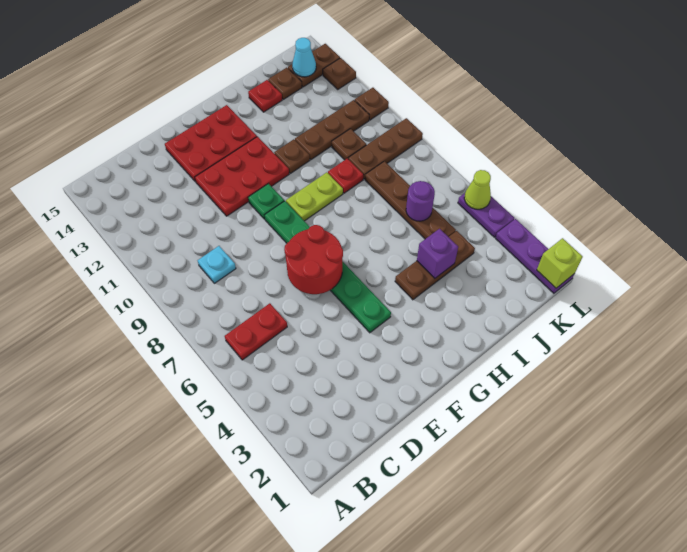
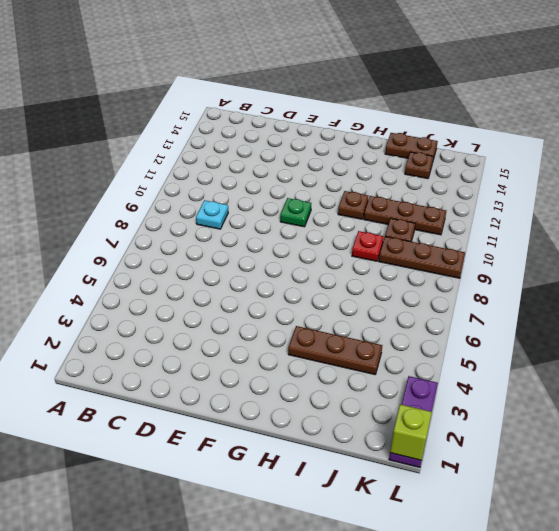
brown 1x2 plate [385,133,438,159] -> brown 1x2 plate moved to [288,44,340,87]
none -> red 1x2 plate [225,303,287,360]
none -> red 2x3 plate [195,137,289,216]
none -> red 2x3 plate [165,105,257,182]

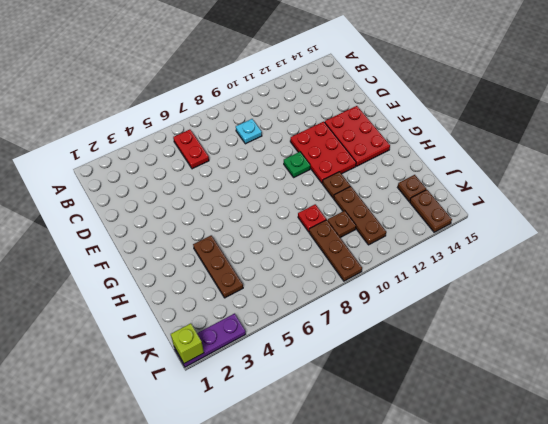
none -> green 1x6 plate [265,201,391,333]
none -> lime 1x2 plate [286,172,343,221]
none -> red 1x1 plate [248,80,282,112]

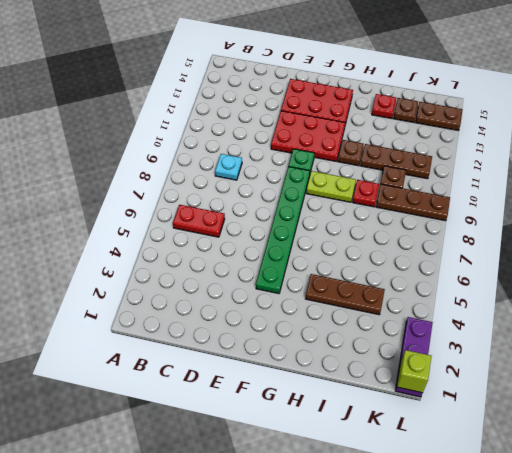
none -> brown 1x4 plate [365,161,456,239]
none -> purple 1x2 plate [458,193,514,237]
none -> brown 1x1 plate [355,88,389,120]

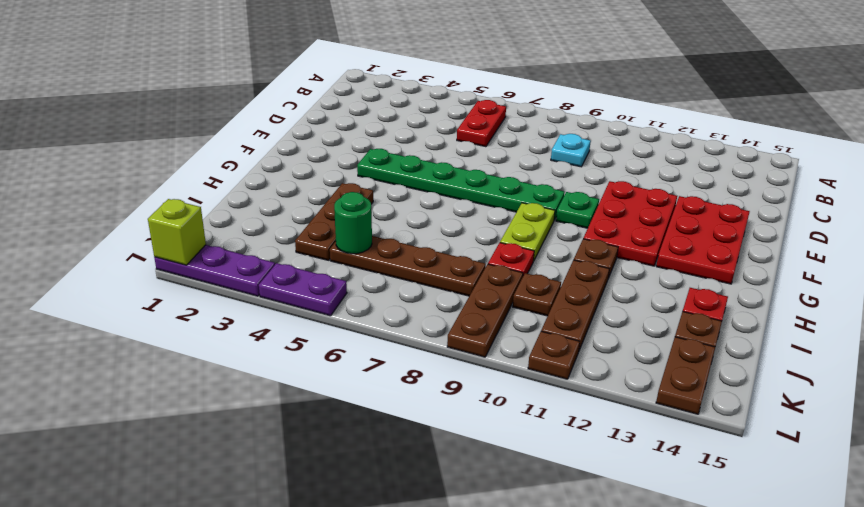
green 1x1 round brick [334,192,372,254] -> none
none -> brown 1x1 plate [323,58,356,89]
none -> red 2x2 round brick [284,225,343,294]
none -> purple 1x1 brick [417,229,458,278]

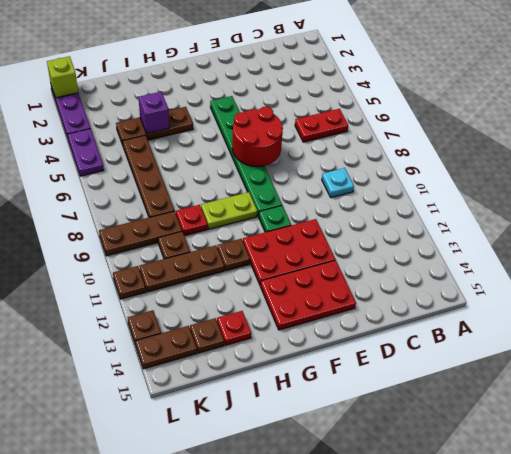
none -> purple 1x1 round brick [406,181,435,221]
none -> cyan 1x1 cone [292,38,316,77]
none -> lime 1x1 cone [464,170,491,209]

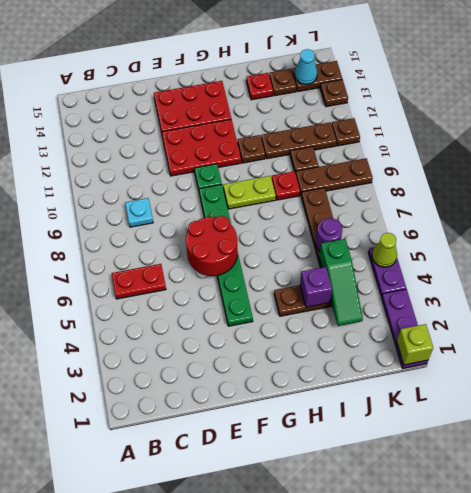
green 1x3 slope [319,239,363,326] -> none

